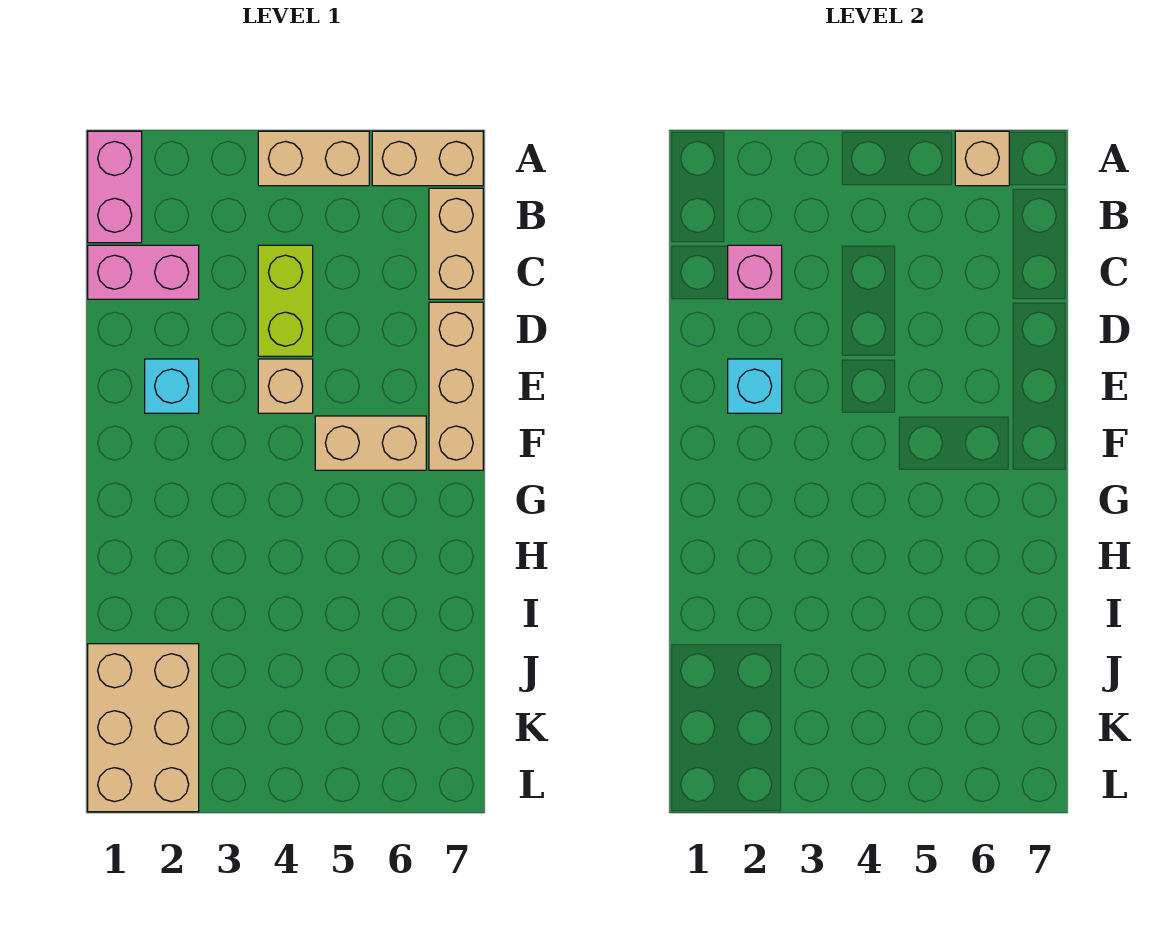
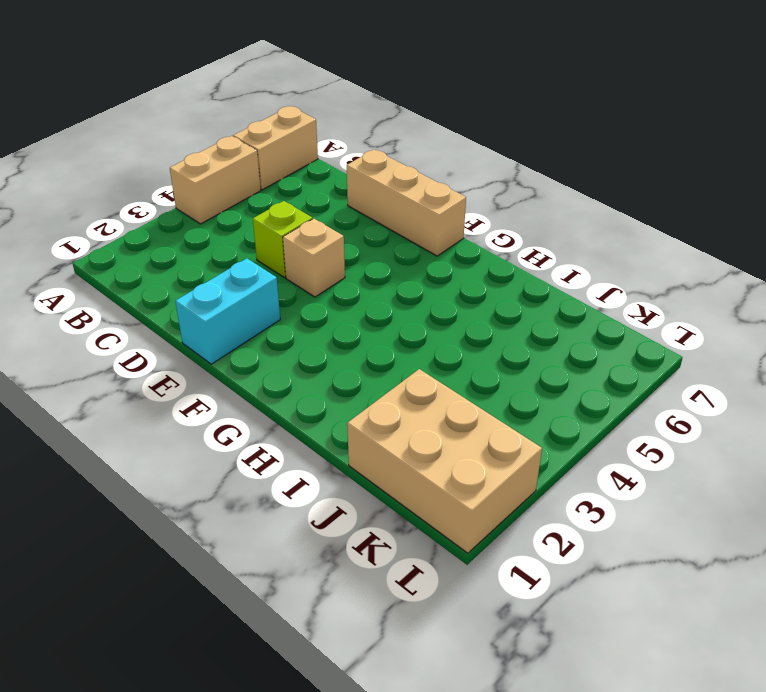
lime 1x1 brick [253,201,312,278] -> lime 1x2 brick [258,245,313,356]
cyan 1x2 brick [175,258,280,364] -> cyan 1x1 brick [145,359,199,413]
none -> pink 1x2 brick [88,131,142,243]
none -> tan 1x2 brick [429,188,483,299]
none -> pink 1x2 brick [88,245,199,299]

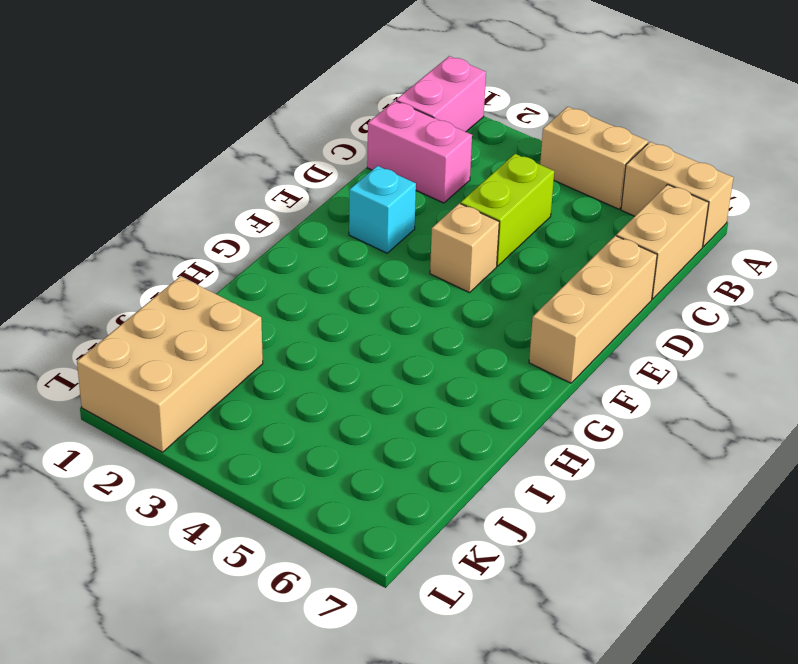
none -> tan 1x2 brick [315,416,426,470]
none -> tan 1x1 brick [955,131,1009,186]
none -> pink 1x1 brick [728,245,782,299]

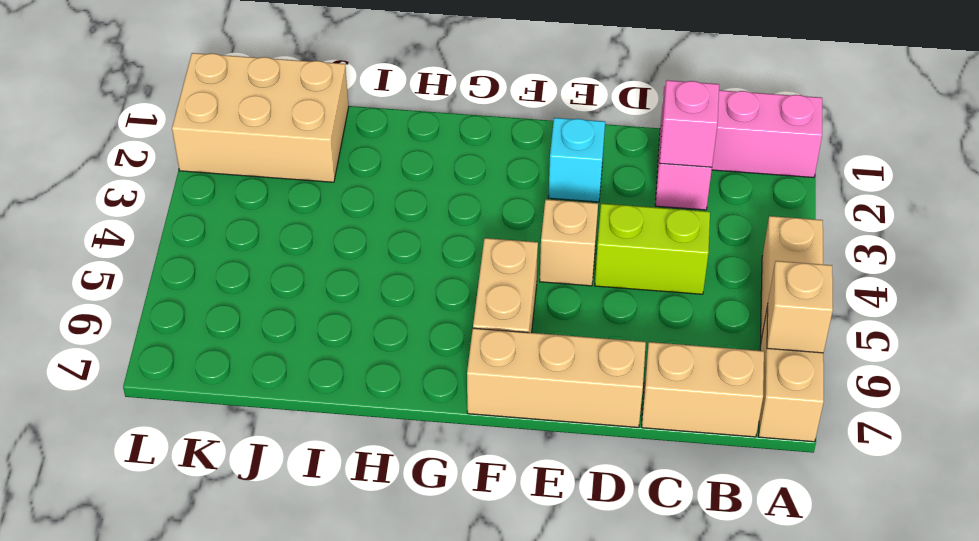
none -> cyan 1x1 brick [728,359,782,413]

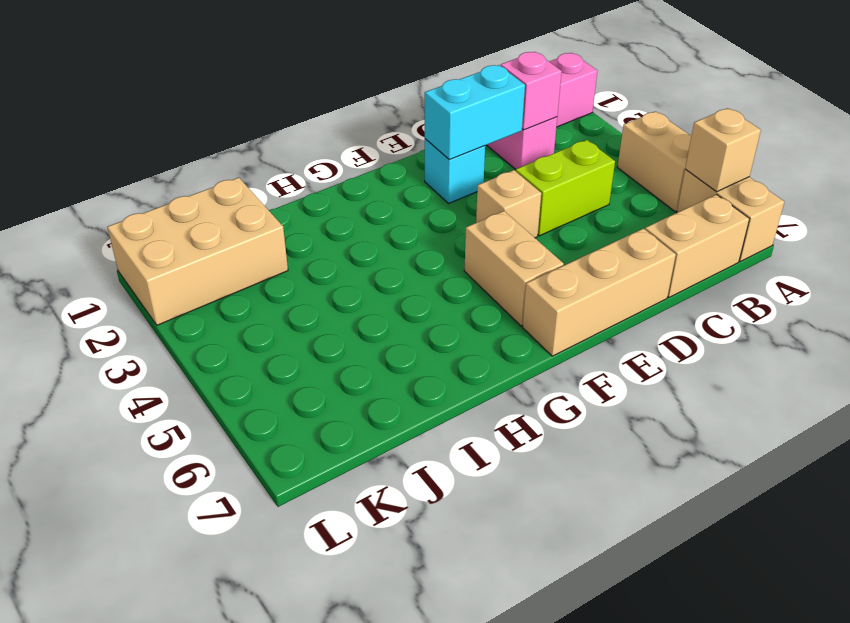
cyan 1x2 brick [425,65,525,160] -> cyan 1x1 brick [728,359,782,413]

